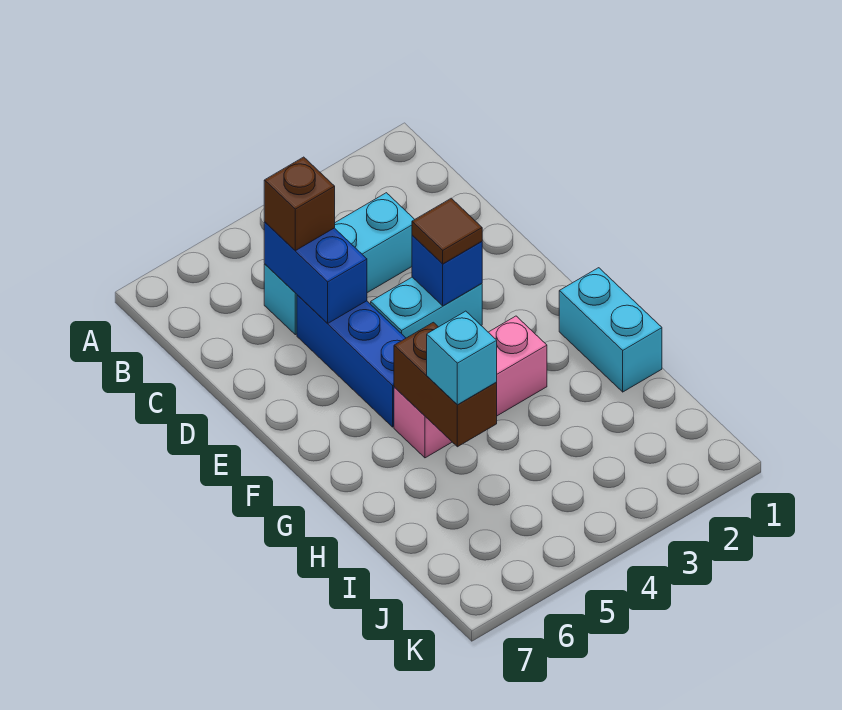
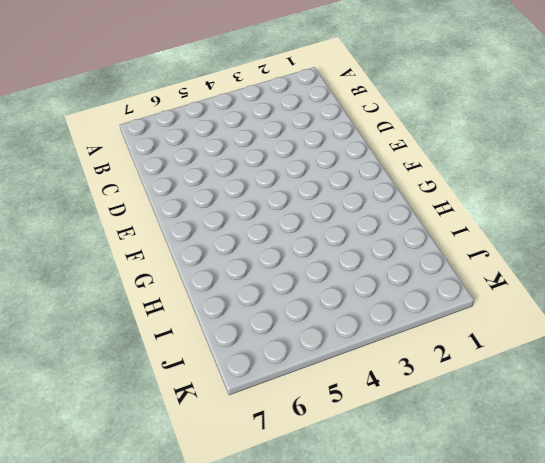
none -> cyan 1x3 brick [264,193,415,335]
none -> blue 1x3 brick [297,295,406,427]

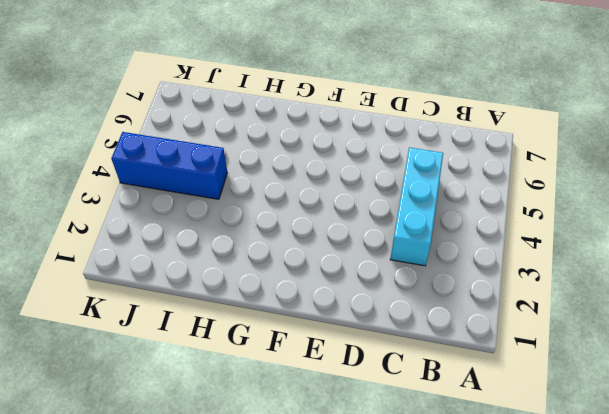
blue 1x3 brick [111,132,227,199] -> blue 1x3 brick moved to [297,295,406,427]
none -> cyan 1x2 brick [371,277,482,338]
none -> cyan 1x2 brick [559,268,662,392]

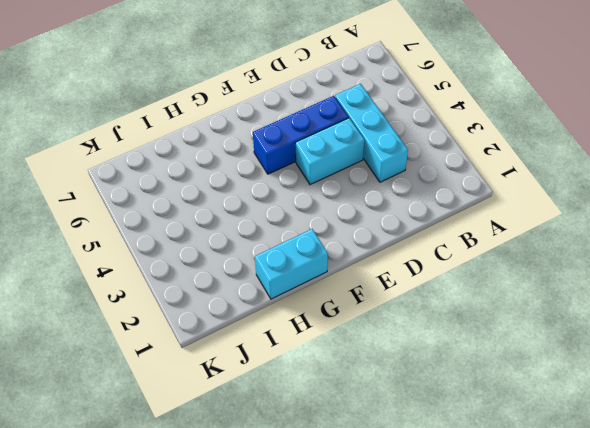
cyan 1x2 brick [295,118,364,185] -> cyan 1x2 brick turned to [371,277,482,338]
none -> pink 1x3 brick [394,316,547,458]
none -> blue 1x2 brick [264,222,367,323]

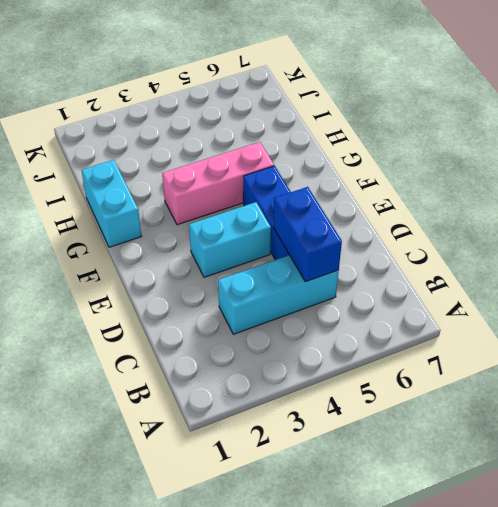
none -> blue 1x1 brick [412,235,482,306]
none -> brown 1x2 brick [394,322,497,447]

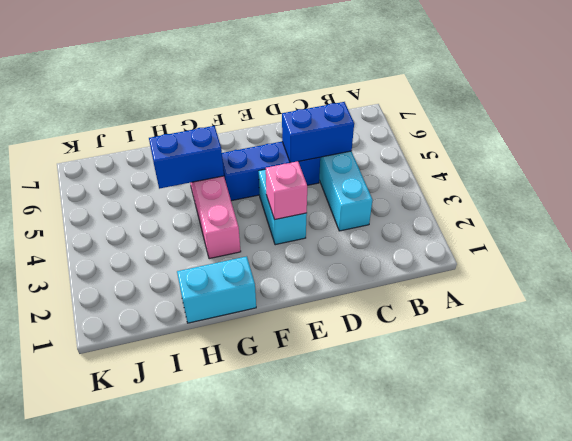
pink 1x1 brick [266,161,307,220] -> blue 1x1 brick [412,235,482,306]
blue 1x2 brick [149,126,224,189] -> brown 1x2 brick [394,322,497,447]
none -> brown 1x1 brick [264,157,335,251]
none -> brown 1x1 tile [412,198,482,264]

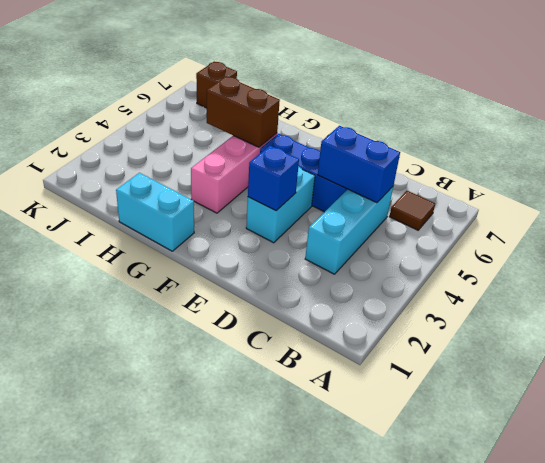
brown 1x1 tile [389,191,435,230] -> brown 1x1 tile moved to [412,198,482,264]
brown 1x1 brick [196,62,237,108] -> brown 1x1 brick moved to [264,157,335,251]
none -> cyan 1x1 brick [427,311,497,405]

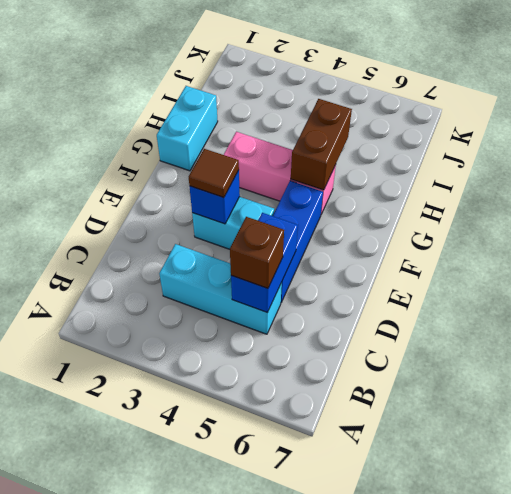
none -> cyan 1x1 brick [427,311,497,405]

